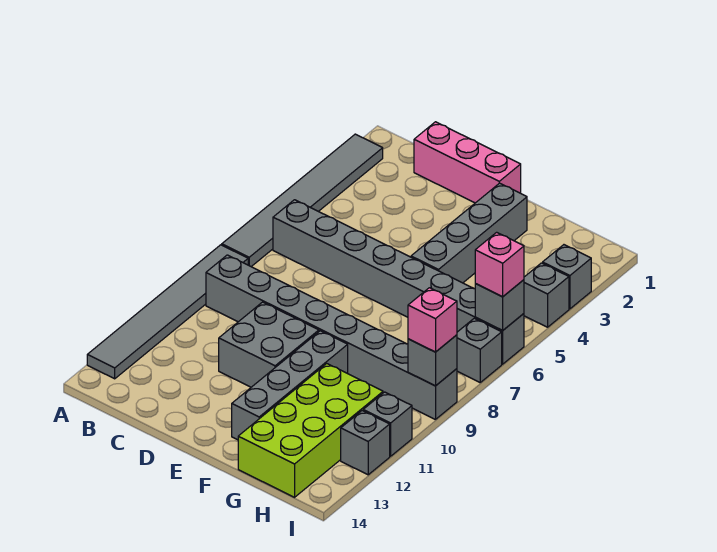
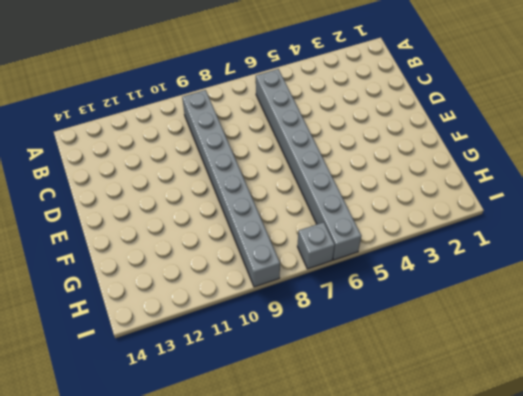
none -> grey 1x6 tile [222,134,383,267]
none -> grey 1x6 tile [87,245,248,379]
none -> pink 1x3 brick [414,122,521,203]

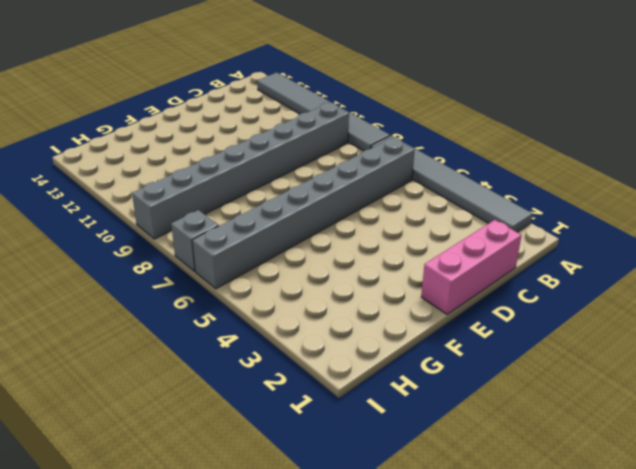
none -> grey 2x2 brick [219,302,319,387]
none -> grey 1x4 brick [411,183,527,283]
none -> grey 1x4 brick [232,331,348,440]

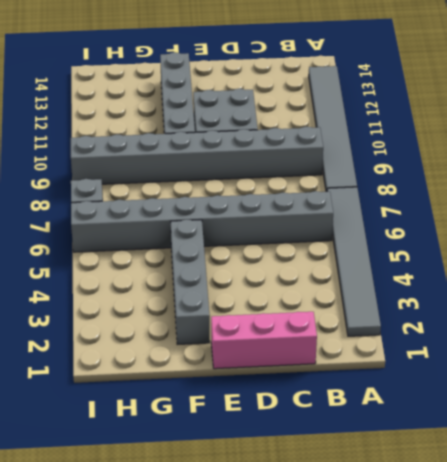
none -> lime 2x4 brick [238,364,383,497]
none -> grey 1x1 brick [543,245,591,309]
none -> grey 1x1 brick [524,263,569,327]

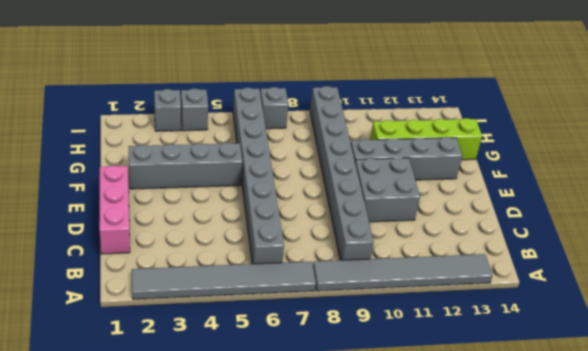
lime 1x4 brick [370,118,482,160] -> lime 2x4 brick [238,364,383,497]
none -> grey 1x1 brick [363,392,412,456]
none -> grey 1x1 brick [341,411,390,475]
none -> grey 1x1 brick [475,280,524,330]

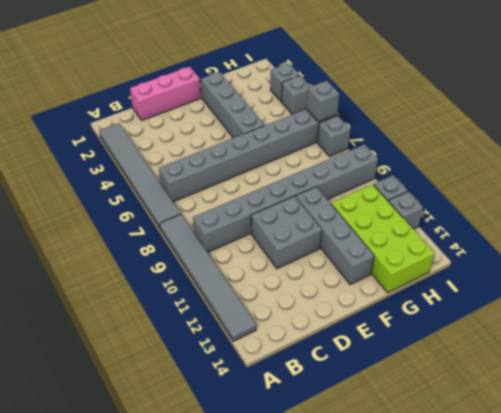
none -> grey 1x1 brick [408,335,457,386]
none -> pink 1x1 brick [475,232,524,297]
none -> pink 1x1 brick [408,288,457,352]

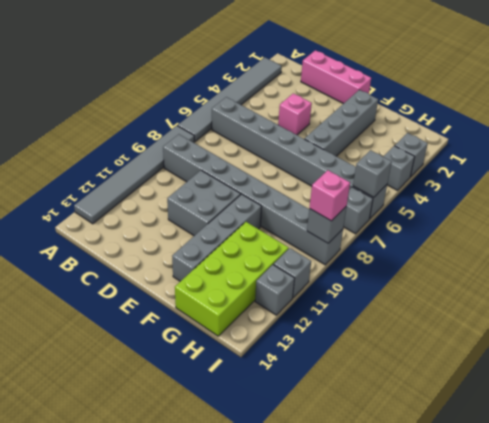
pink 1x1 brick [278,93,312,135] -> pink 1x1 brick moved to [475,232,524,297]

